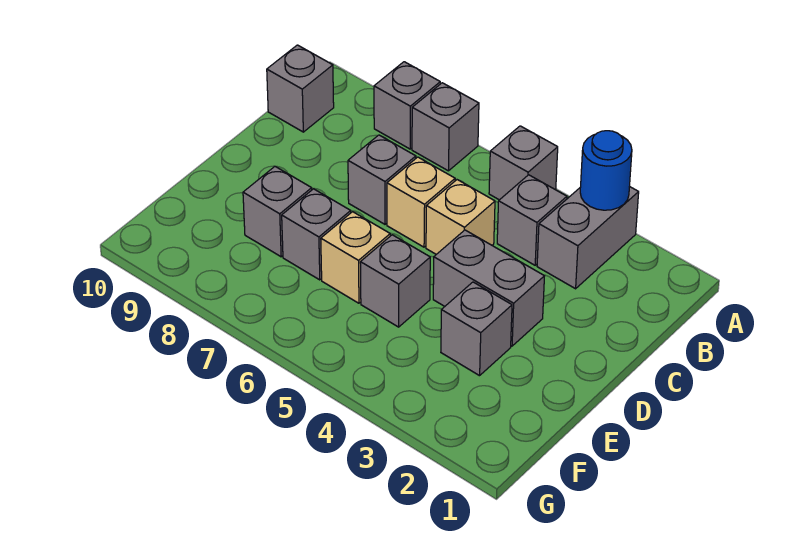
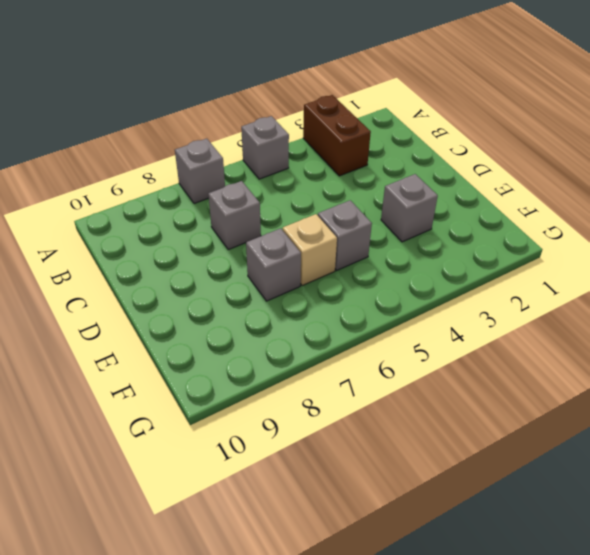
brown 1x2 brick [303,95,371,176] -> grey 1x2 brick [537,187,639,289]
none -> grey 1x1 brick [374,62,440,149]
none -> grey 1x1 brick [497,175,567,265]
none -> grey 1x1 brick [267,45,334,132]

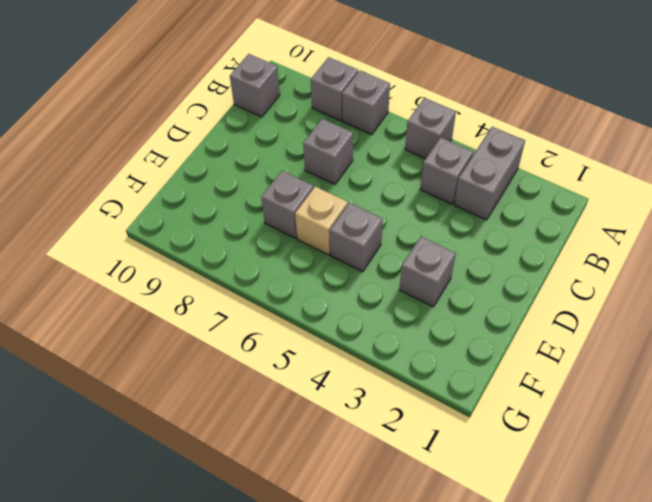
none -> tan 1x1 brick [426,180,495,254]
none -> tan 1x1 brick [387,157,455,247]
none -> grey 1x2 brick [433,230,544,346]

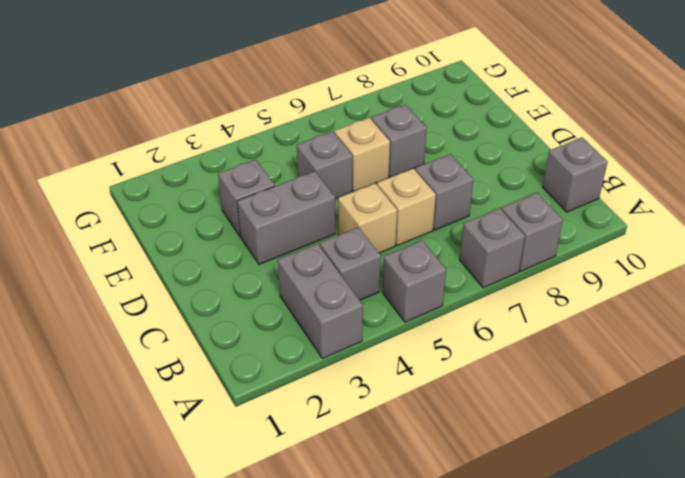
none -> grey 1x1 brick [243,166,312,257]
none -> blue 1x1 round brick [580,131,632,210]

